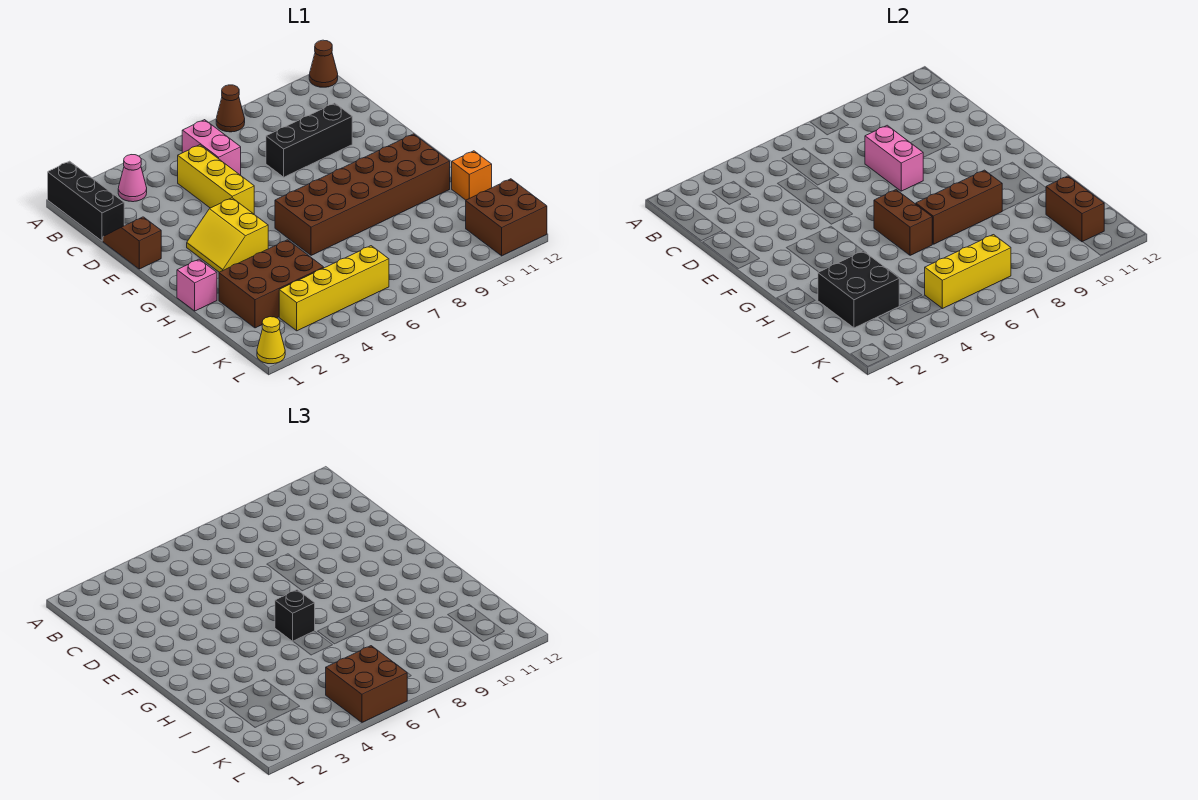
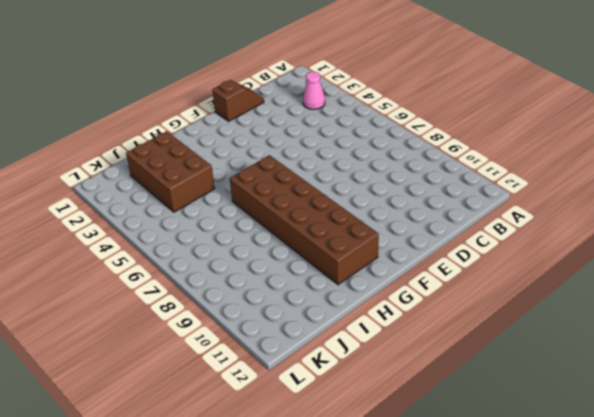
none -> black 1x3 brick [48,161,124,241]
none -> brown 1x1 cone [216,85,245,132]
none -> brown 1x1 cone [309,40,338,87]

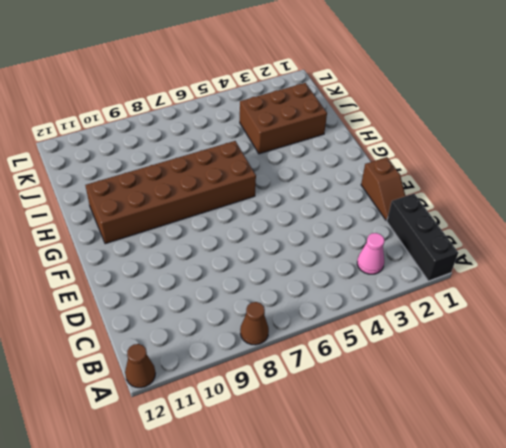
none -> pink 1x2 brick [182,120,241,175]
none -> yellow 1x3 brick [178,145,254,214]
none -> black 1x3 brick [266,103,352,177]

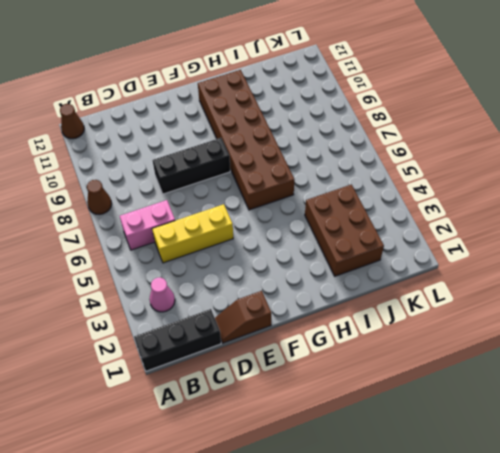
black 1x3 brick [152,138,230,194] -> black 1x3 brick turned to [266,103,352,177]
none -> yellow 2x2 slope [187,198,268,272]
none -> pink 1x1 brick [177,259,217,311]
none -> orange 1x1 brick [452,151,492,200]

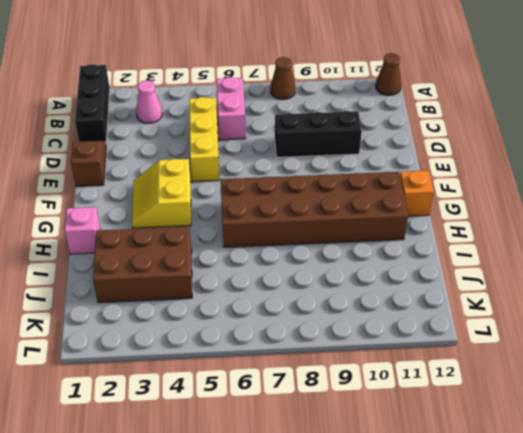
orange 1x1 brick [400,171,434,216] -> orange 1x1 brick moved to [452,151,492,200]
none -> yellow 1x4 brick [279,246,389,331]
none -> brown 2x2 brick [466,179,547,256]
none -> yellow 1x1 cone [257,317,285,364]

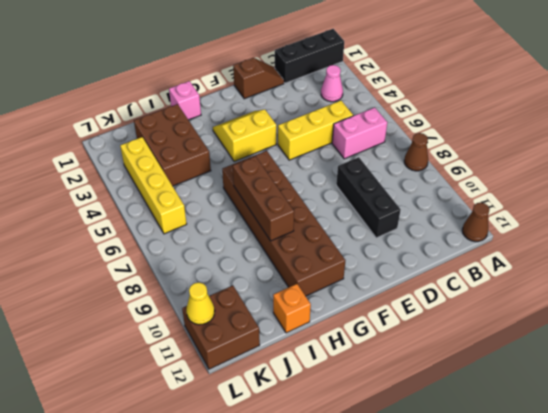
yellow 1x1 cone [186,282,215,325] -> yellow 1x1 cone moved to [257,317,285,364]
none -> pink 1x2 brick [865,125,923,191]
none -> brown 1x2 brick [874,190,932,255]
none -> black 2x2 brick [818,251,899,328]

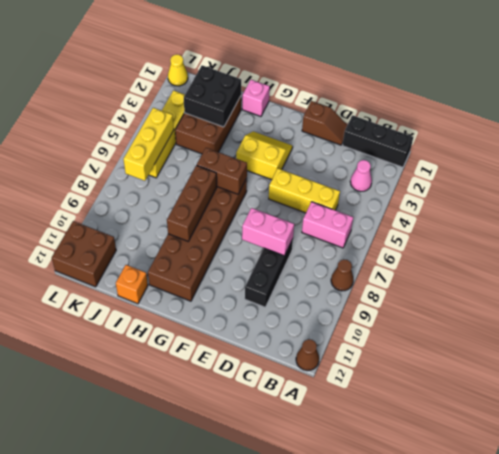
none -> brown 1x2 brick [1046,176,1104,242]
none -> black 1x1 brick [275,590,315,641]
none -> brown 2x2 brick [326,646,407,722]

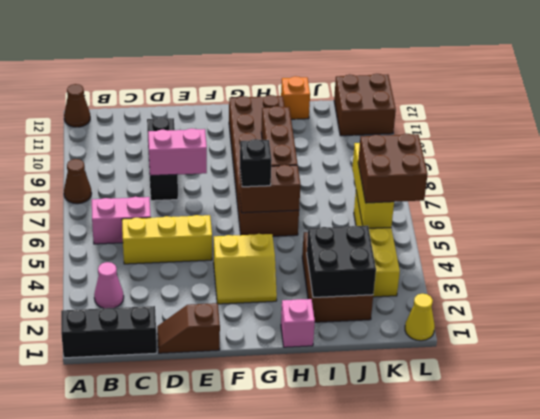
none -> brown 1x2 brick [1046,176,1104,242]

